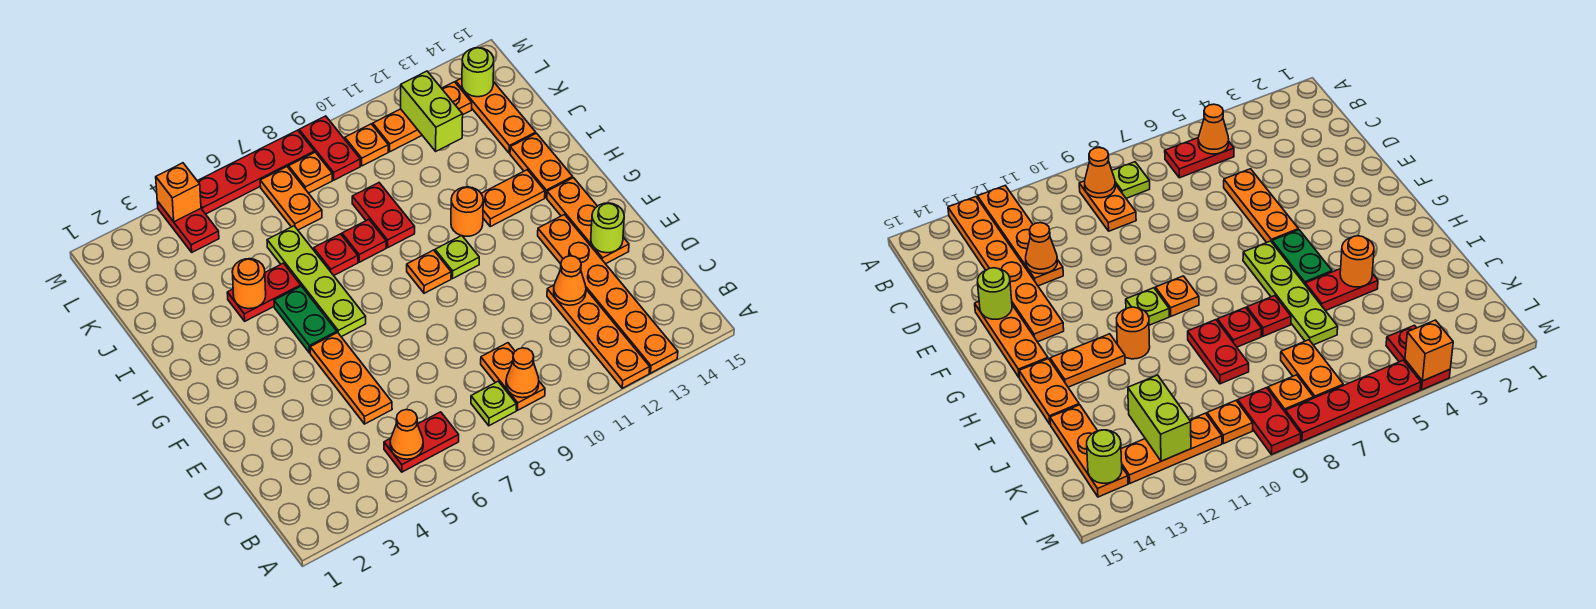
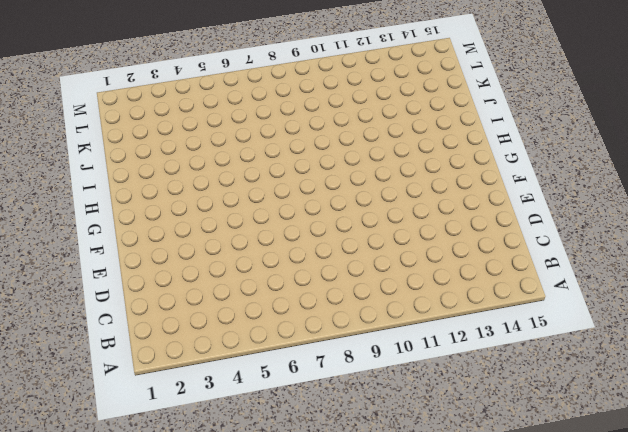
none -> orange 1x4 plate [547,285,650,388]
none -> orange 1x6 plate [538,215,678,373]
none -> red 1x2 plate [384,412,459,472]
none -> lime 1x1 plate [471,381,516,426]

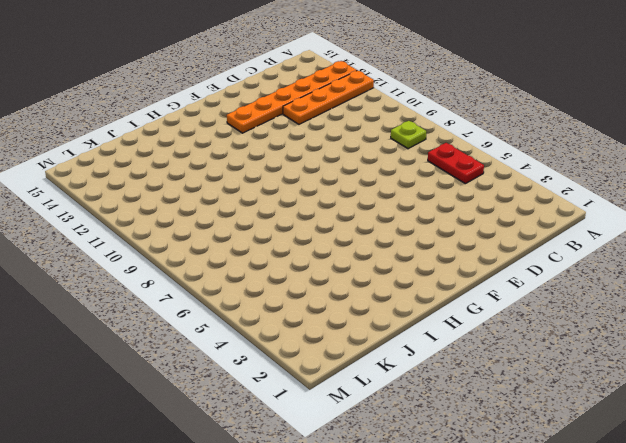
none -> orange 1x2 plate [481,343,545,410]
none -> orange 1x3 plate [310,333,392,424]
none -> orange 1x3 plate [547,178,629,264]
none -> green 1x2 plate [274,286,337,353]

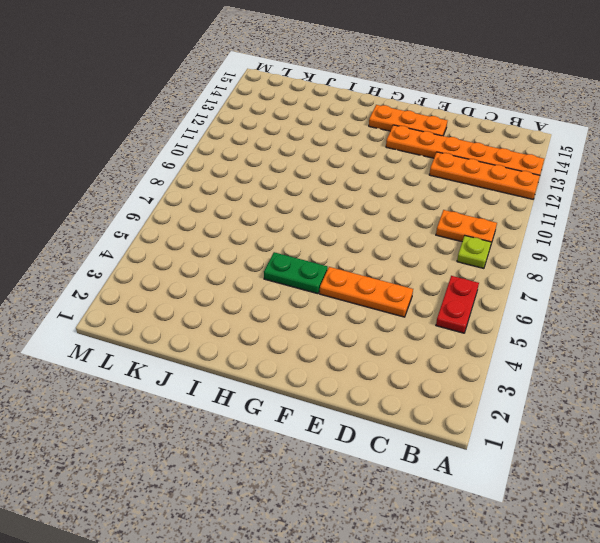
none -> lime 1x4 plate [267,226,366,337]
none -> orange 1x1 plate [407,250,451,293]
none -> lime 1x1 plate [435,236,479,279]
none -> orange 1x1 round brick [451,187,483,236]

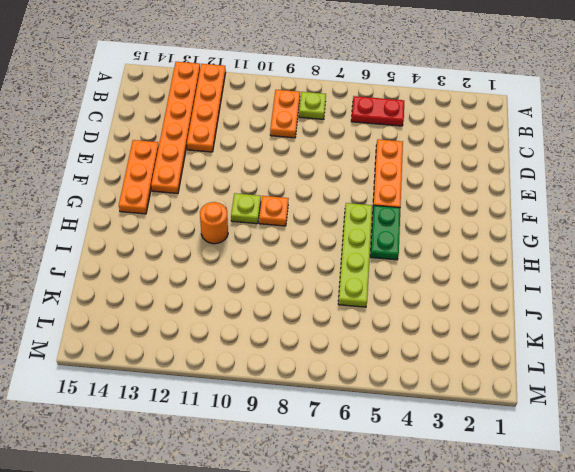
none -> orange 1x2 plate [481,170,545,227]
none -> orange 1x2 plate [510,133,573,198]
none -> red 1x2 plate [227,263,301,321]
none -> red 1x1 plate [314,234,358,275]

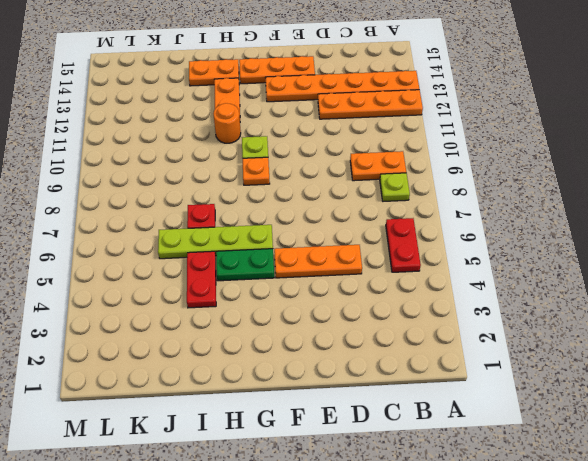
none -> red 1x1 plate [342,219,386,262]
none -> red 1x2 plate [352,183,415,247]
none -> orange 1x3 plate [456,78,536,153]
none -> orange 1x2 plate [260,167,322,230]

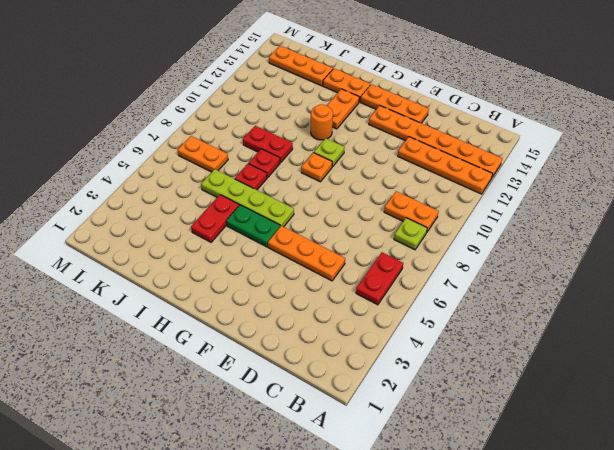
none -> red 1x2 plate [157,201,219,252]
none -> orange 1x1 plate [289,152,332,193]
none -> red 1x2 plate [299,116,360,180]
none -> orange 1x1 plate [345,124,388,166]

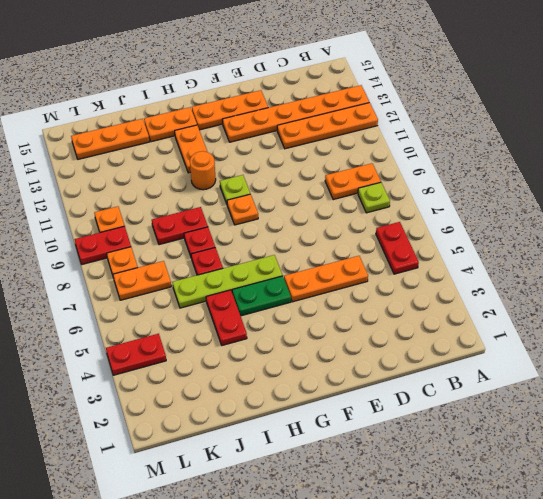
none -> orange 1x3 plate [373,82,472,152]
none -> red 1x4 plate [198,130,315,214]
none -> orange 1x1 cone [390,410,423,459]
none -> orange 1x1 cone [506,348,539,398]

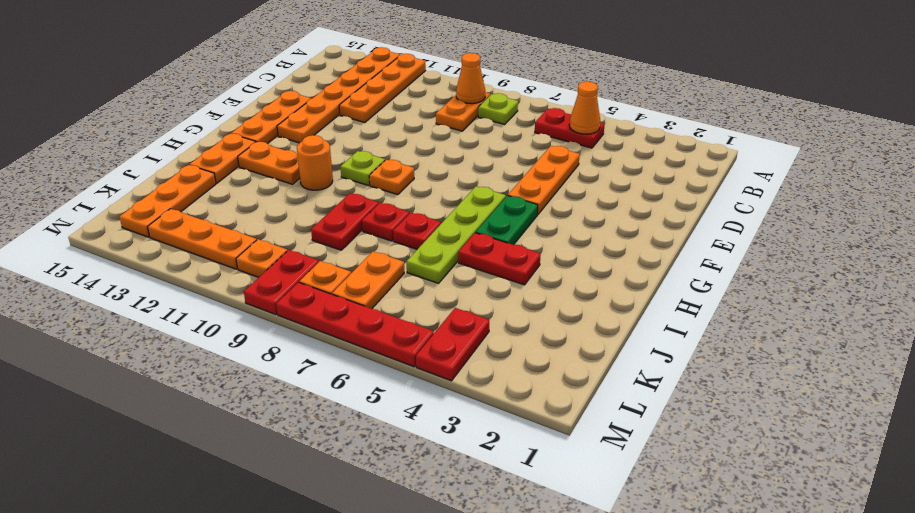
none -> orange 1x1 cone [554,256,586,305]
none -> lime 1x1 round brick [591,203,624,253]
none -> orange 1x1 round brick [232,259,266,309]
none -> lime 1x2 brick [401,71,463,151]

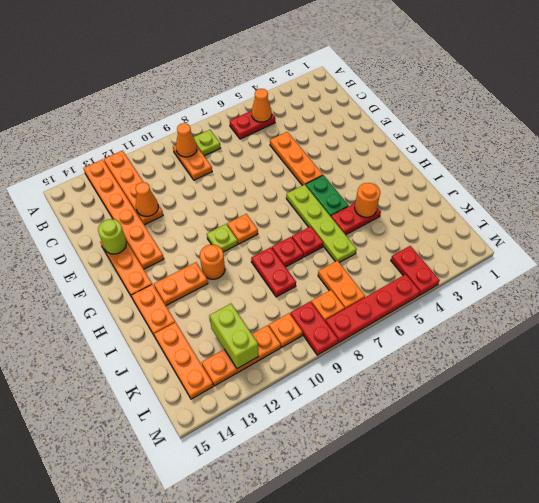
none -> lime 1x1 round brick [462,48,494,97]
none -> orange 1x1 brick [156,163,201,222]

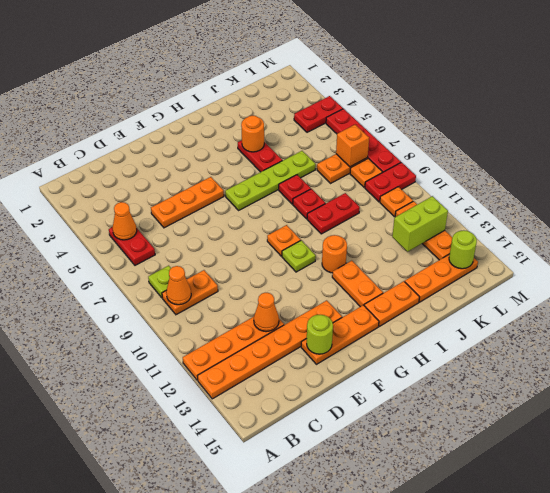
orange 1x1 brick [336,125,369,167] -> orange 1x1 brick moved to [156,163,201,222]
none -> green 1x2 plate [274,286,337,353]

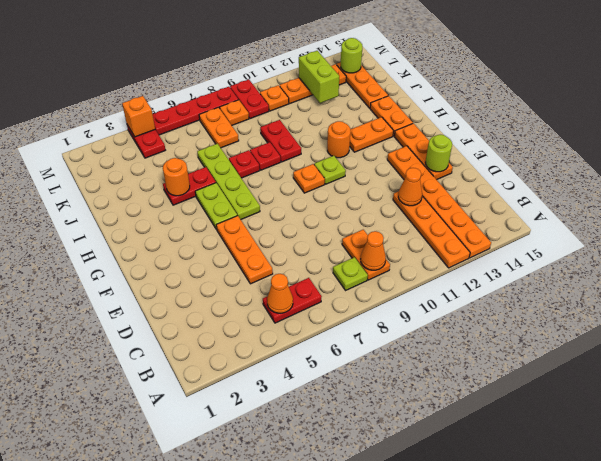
lime 1x2 plate [195,183,237,229] -> green 1x2 plate [274,286,337,353]

